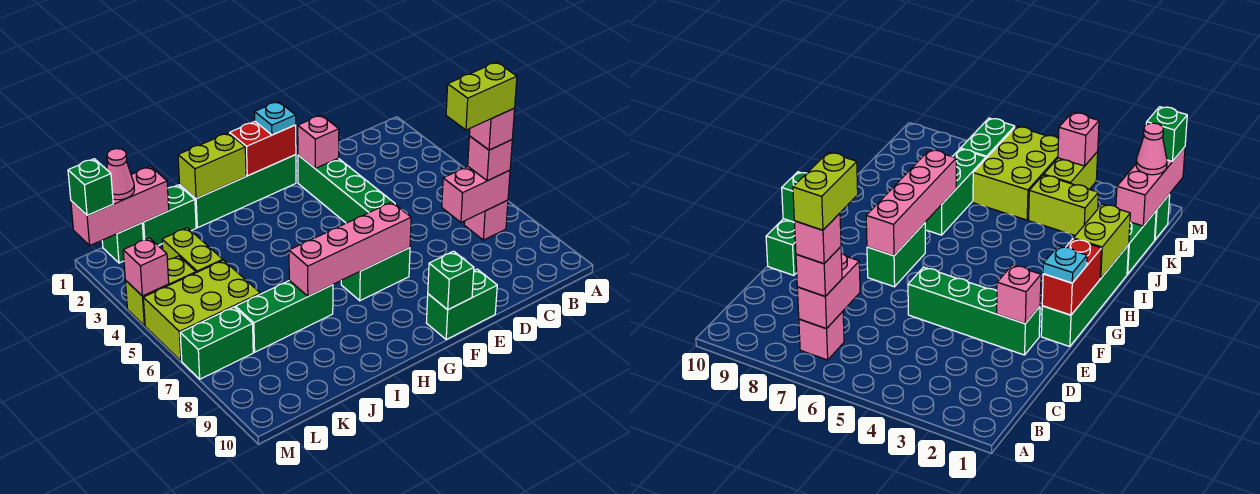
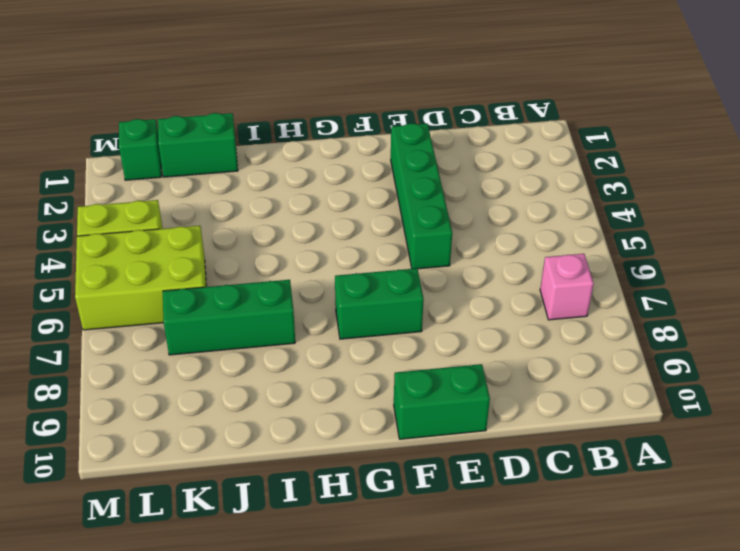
none -> green 1x4 brick [180,155,296,228]
none -> lime 1x2 brick [162,228,223,273]
none -> green 1x2 brick [180,307,253,379]

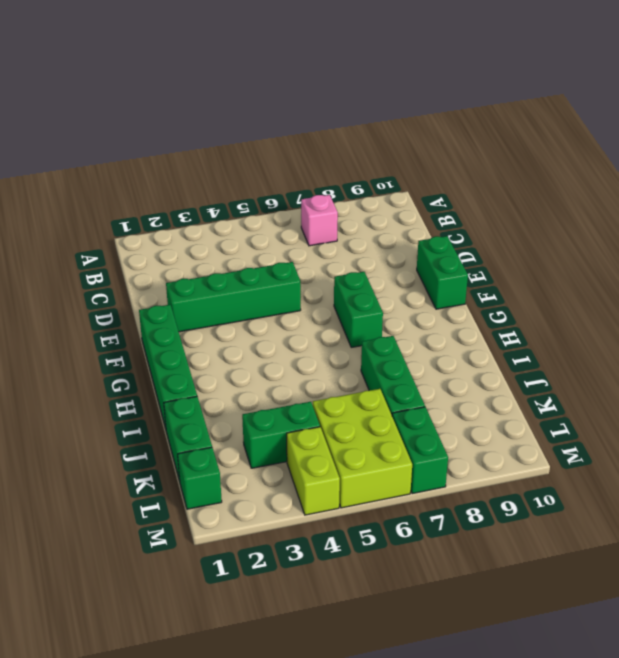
green 1x2 brick [242,402,320,468] -> lime 1x2 brick [162,228,223,273]
none -> pink 1x2 brick [442,167,510,222]
none -> pink 1x1 brick [298,115,339,169]
none -> red 1x2 brick [230,122,296,176]

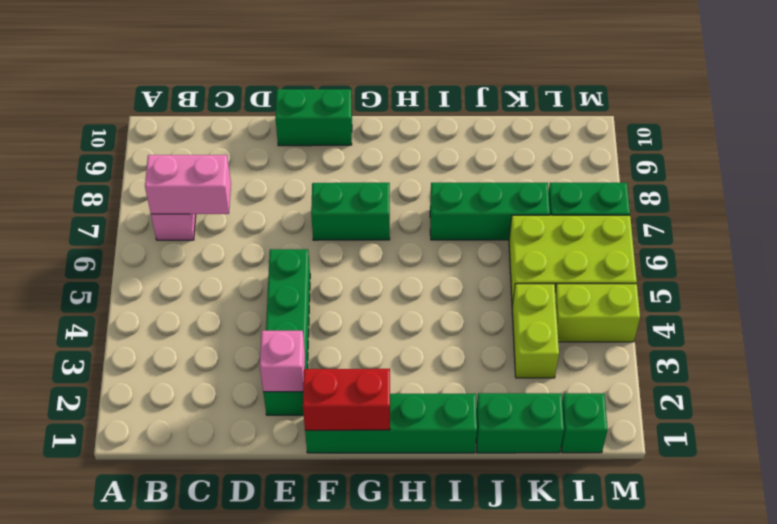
none -> pink 1x4 brick [289,202,411,296]
none -> green 1x1 brick [428,251,474,310]
none -> lime 1x2 brick [178,133,246,199]

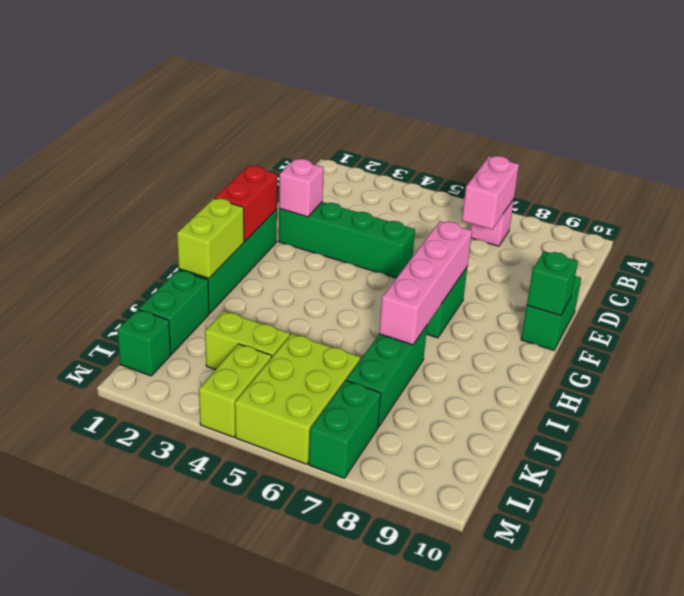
none -> pink 1x3 brick [71,166,169,245]
none -> pink 1x1 brick [123,238,169,296]
none -> pink 1x1 brick [468,136,512,181]

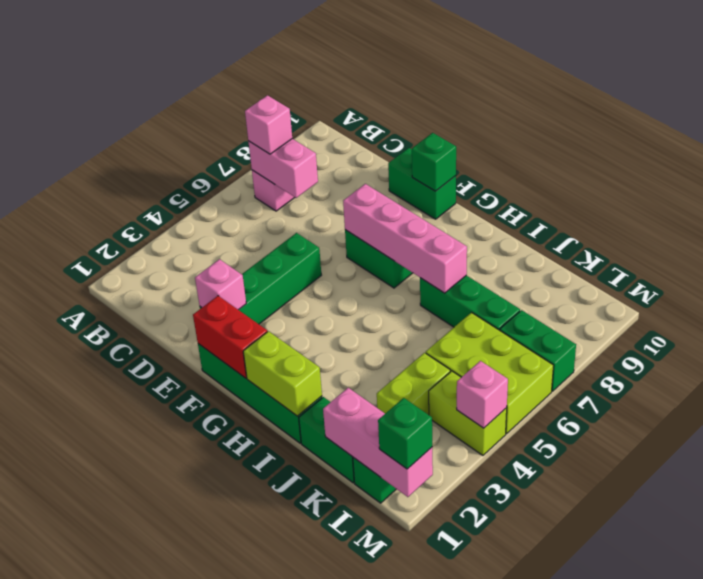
none -> cyan 1x1 plate [255,101,296,135]
none -> pink 1x1 cone [107,149,134,200]
none -> pink 1x1 brick [469,108,515,150]

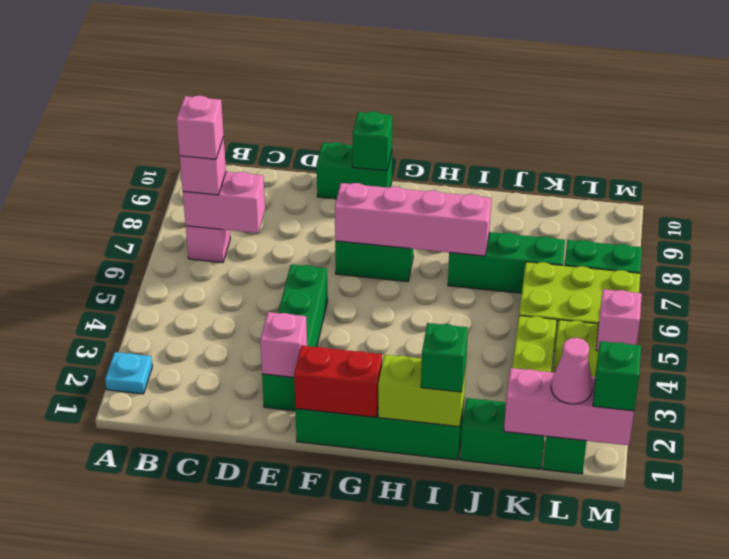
cyan 1x1 plate [105,352,152,394] -> cyan 1x1 plate moved to [255,101,296,135]
green 1x1 brick [421,323,468,392] -> none
none -> lime 1x2 brick [446,62,517,130]

